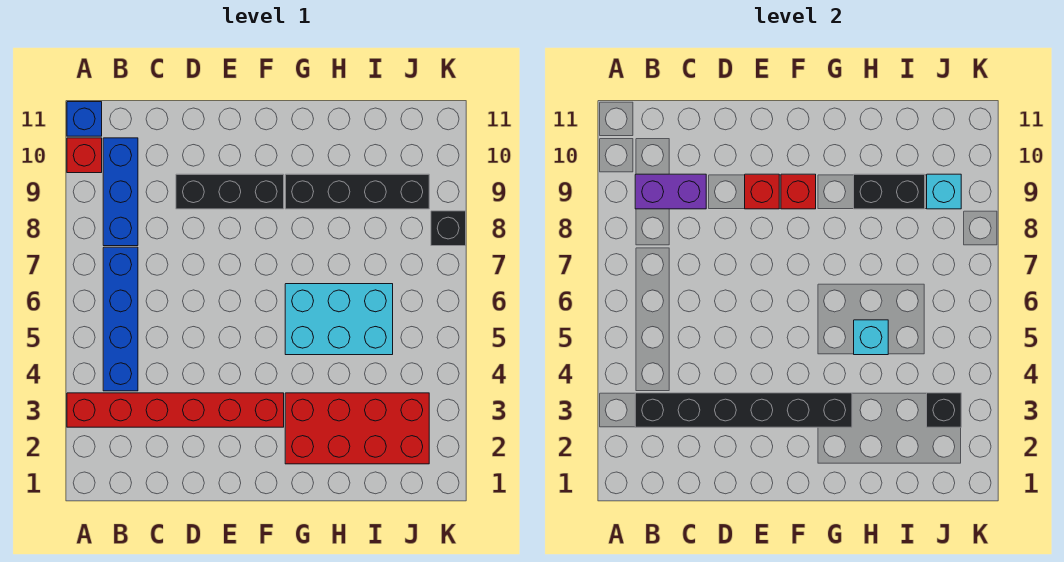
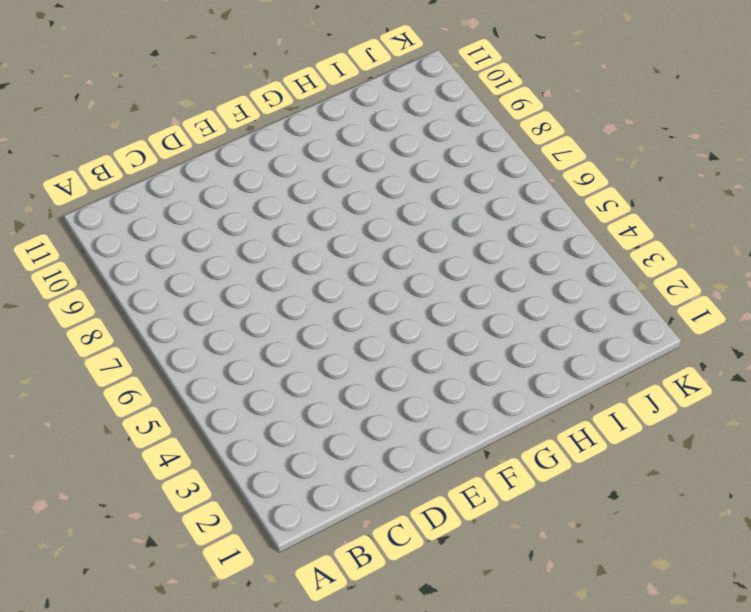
none -> red 1x6 brick [67,393,284,427]
none -> red 1x1 brick [67,138,102,173]
none -> blue 1x1 brick [67,102,102,136]

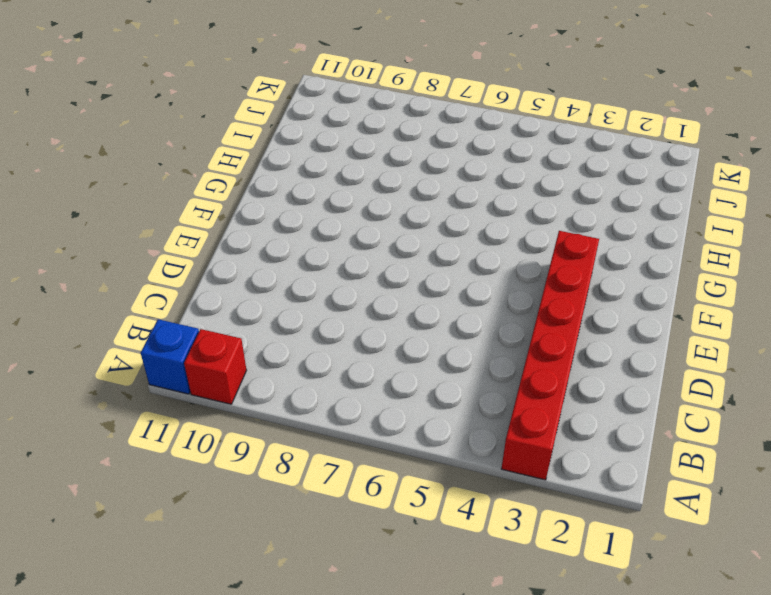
none -> blue 1x4 brick [103,247,138,391]
none -> blue 1x3 brick [103,138,138,246]
none -> black 1x3 brick [176,174,284,209]

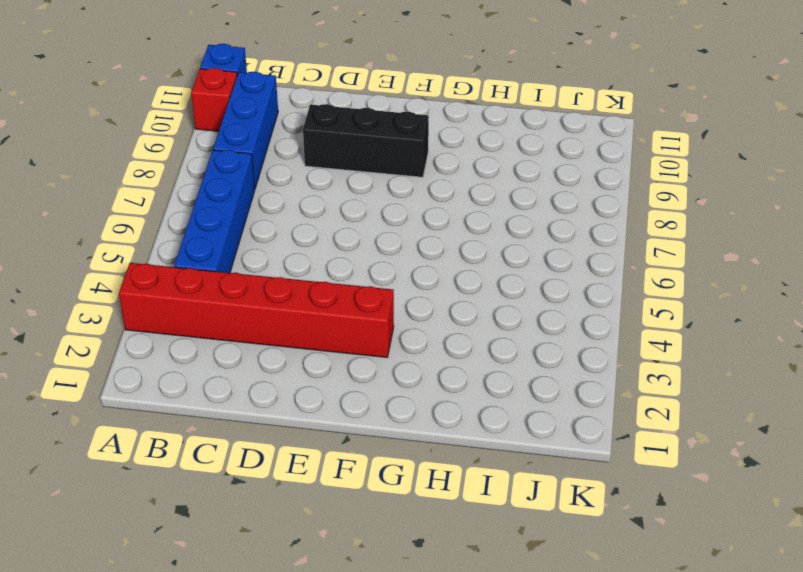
none -> red 2x4 brick [285,393,429,464]
none -> cyan 2x3 brick [285,284,393,355]
none -> black 1x4 brick [285,174,429,209]

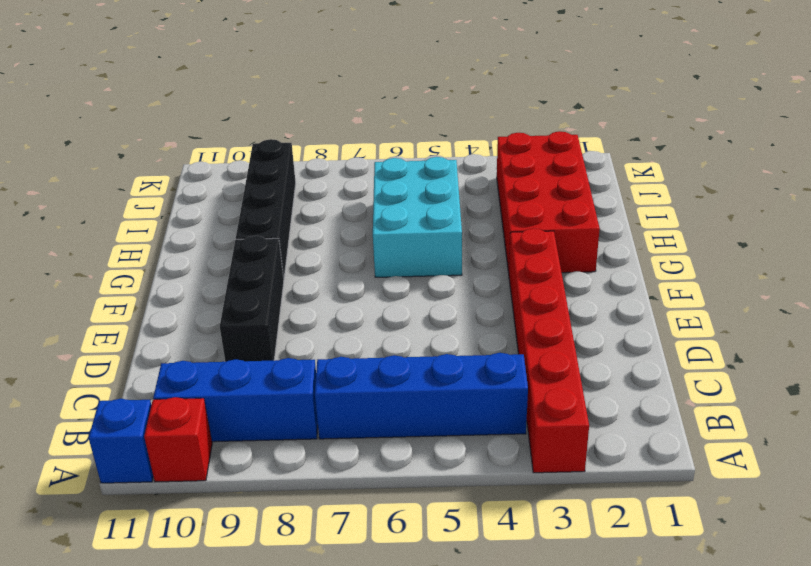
none -> black 1x1 brick [431,211,466,246]
none -> black 1x6 brick [635,393,852,427]
none -> purple 1x2 brick [635,174,706,209]

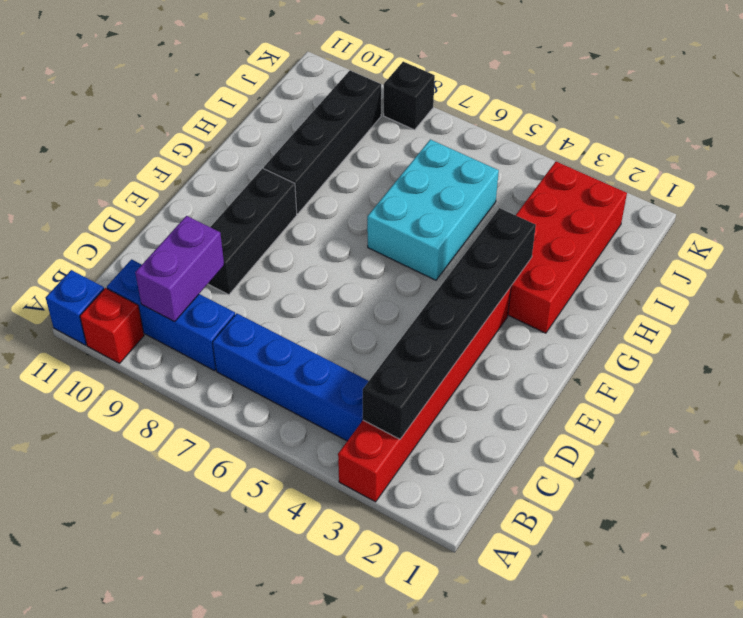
none -> red 1x1 brick [745,174,779,209]
none -> red 1x1 brick [781,174,816,209]
none -> cyan 1x1 brick [854,320,888,355]

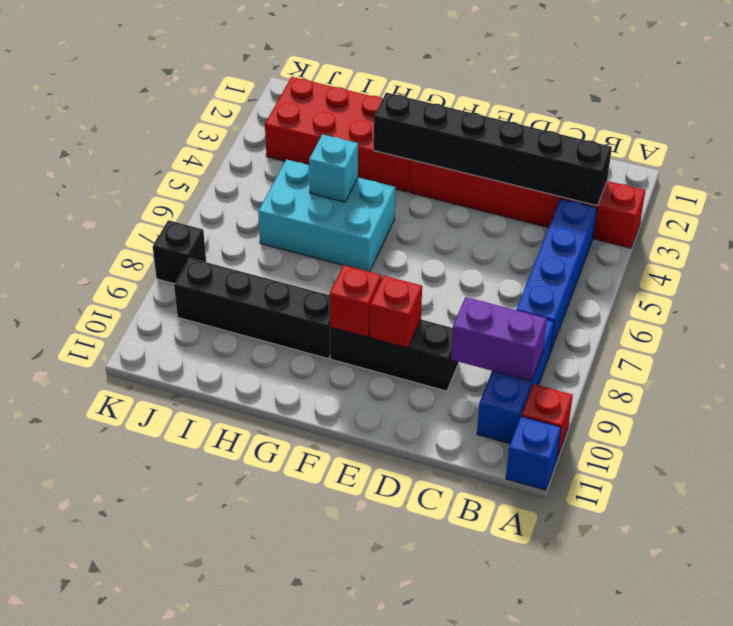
none -> black 1x2 brick [854,174,925,209]
none -> black 1x1 brick [927,393,961,427]
none -> cyan 1x1 brick [927,174,961,209]

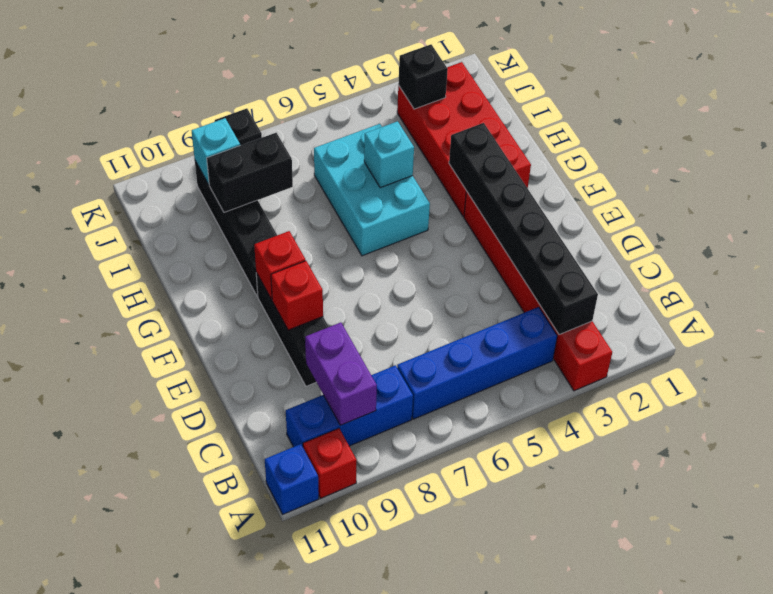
black 1x2 brick [207,133,293,212] -> black 1x2 brick turned to [854,174,925,209]

